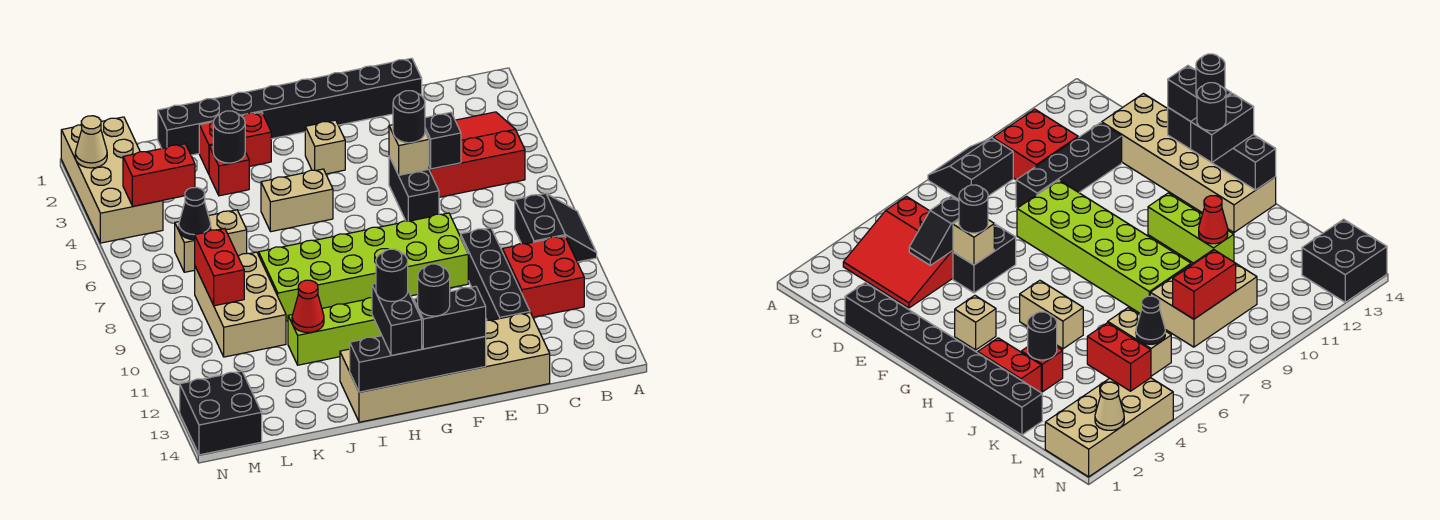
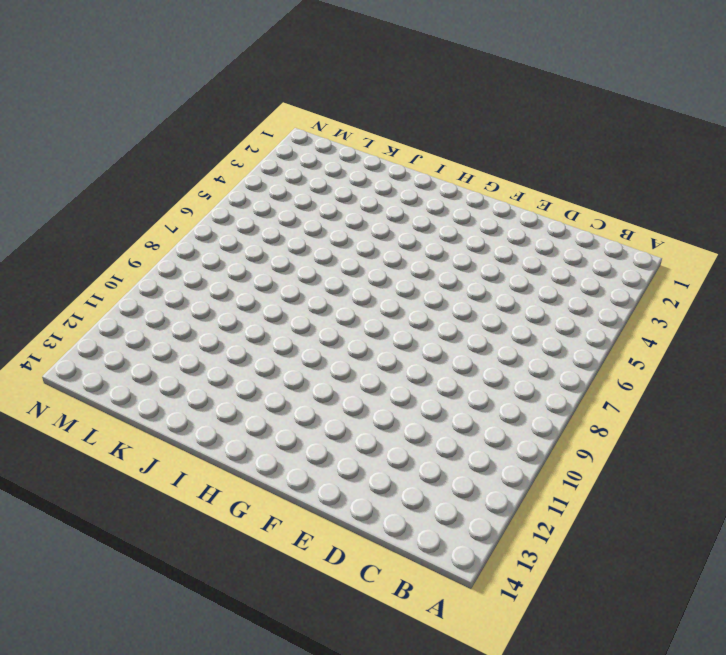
none -> black 2x2 slope [515,193,597,262]
none -> red 3x3 slope [429,112,525,197]
none -> red 2x2 brick [502,236,584,317]
none -> black 1x8 brick [158,58,422,155]

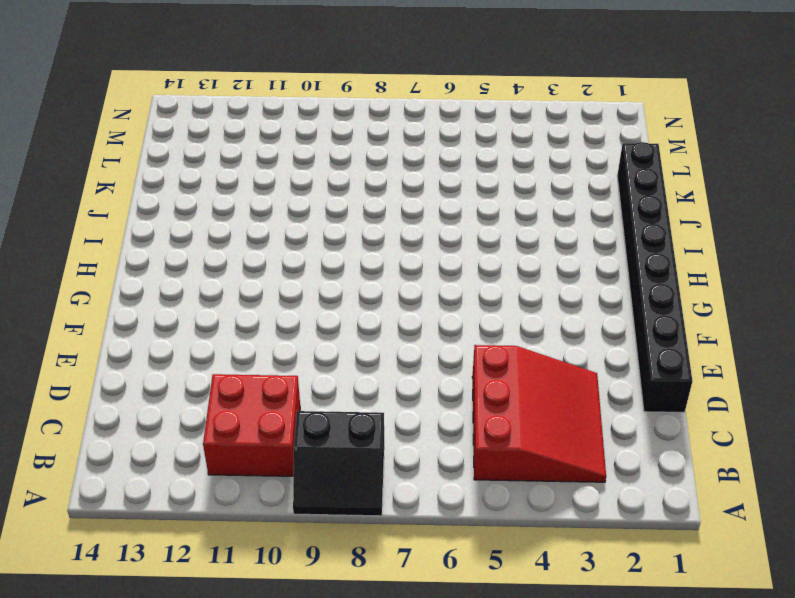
none -> black 1x4 brick [461,228,530,320]
none -> tan 2x6 brick [340,313,550,422]
none -> black 1x2 brick [389,156,439,221]
none -> lime 2x6 brick [259,213,468,321]

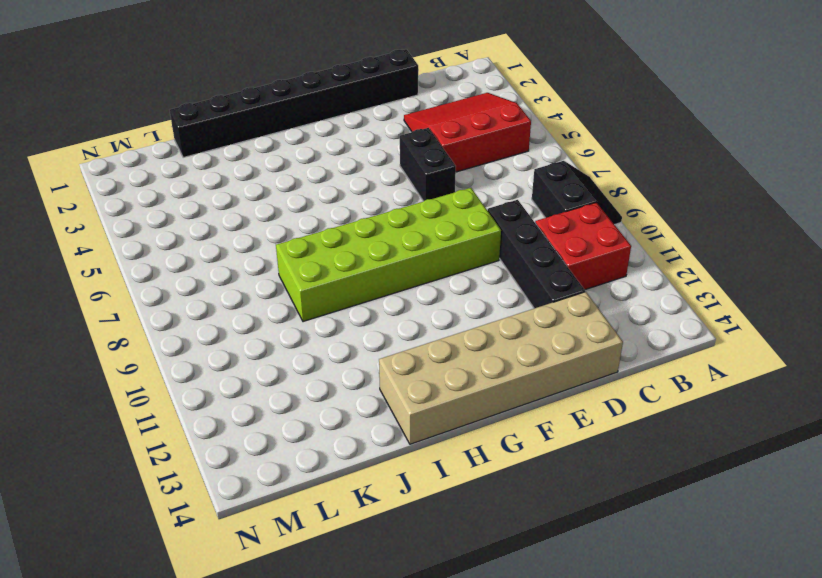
none -> tan 1x1 brick [305,120,345,174]
none -> tan 1x2 brick [261,169,333,232]
none -> lime 1x3 brick [288,298,382,365]
none -> red 1x2 brick [199,112,271,174]

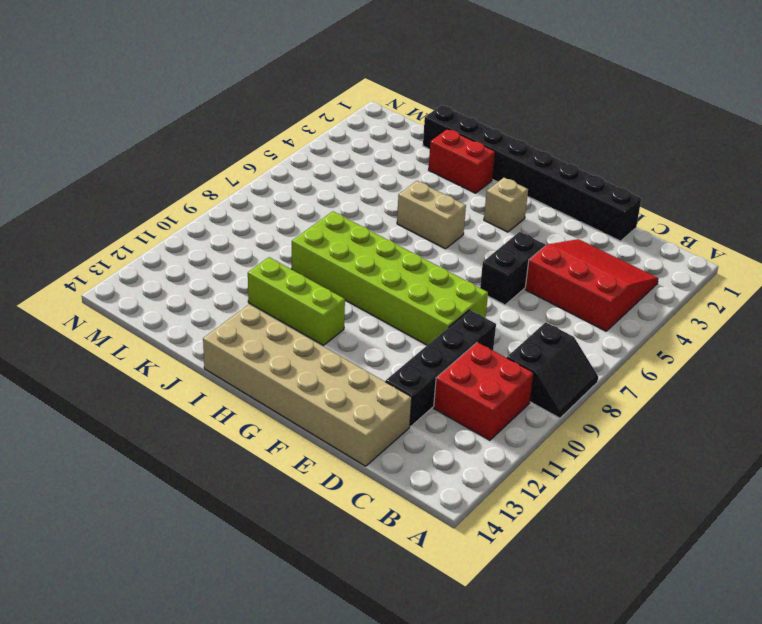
none -> red 1x1 brick [209,145,249,196]
none -> tan 1x2 brick [175,210,247,272]
none -> tan 2x3 brick [195,252,286,357]
none -> tan 2x4 brick [61,117,163,243]

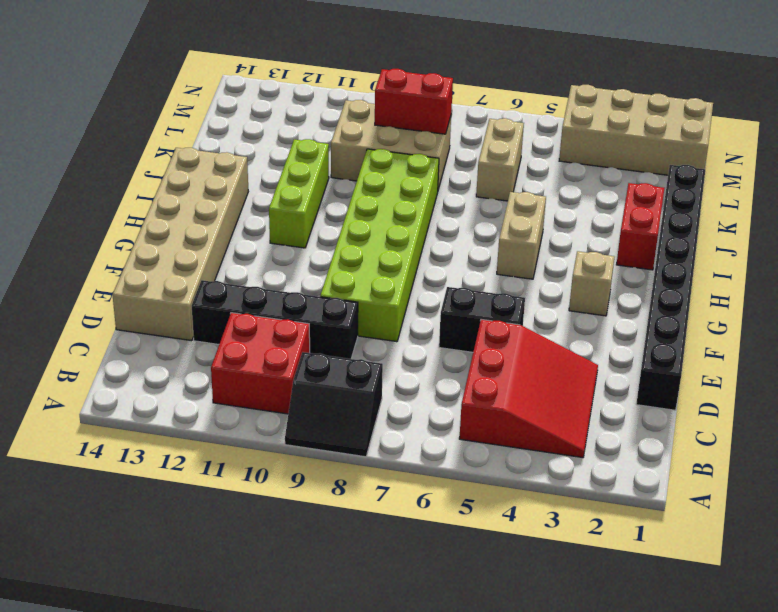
none -> red 1x1 brick [209,145,249,196]
none -> black 2x2 brick [180,371,262,455]
none -> black 1x2 slope [425,112,461,169]
none -> tan 1x1 brick [389,125,429,175]

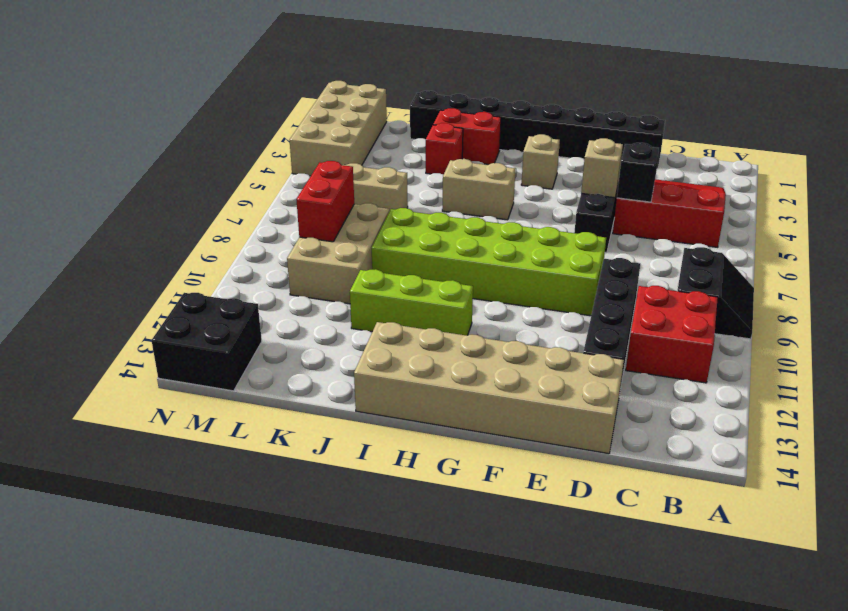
none -> black 1x4 brick [350,336,486,392]
none -> black 1x1 round brick [213,111,245,163]
none -> red 1x1 cone [292,280,324,333]
none -> red 1x2 brick [123,144,195,206]

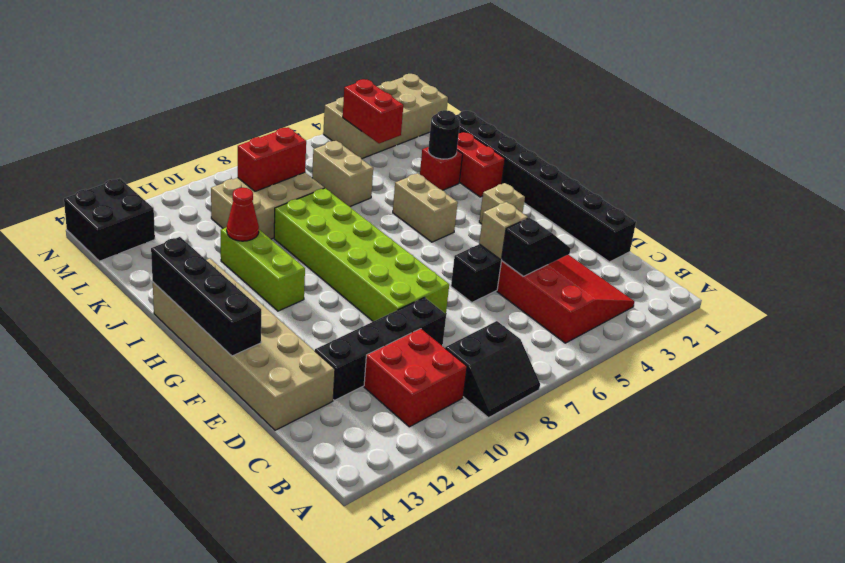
none -> black 1x1 cone [179,187,211,240]
none -> tan 1x1 cone [75,116,107,168]
none -> black 1x1 round brick [393,91,425,143]
none -> black 1x2 brick [414,286,486,349]

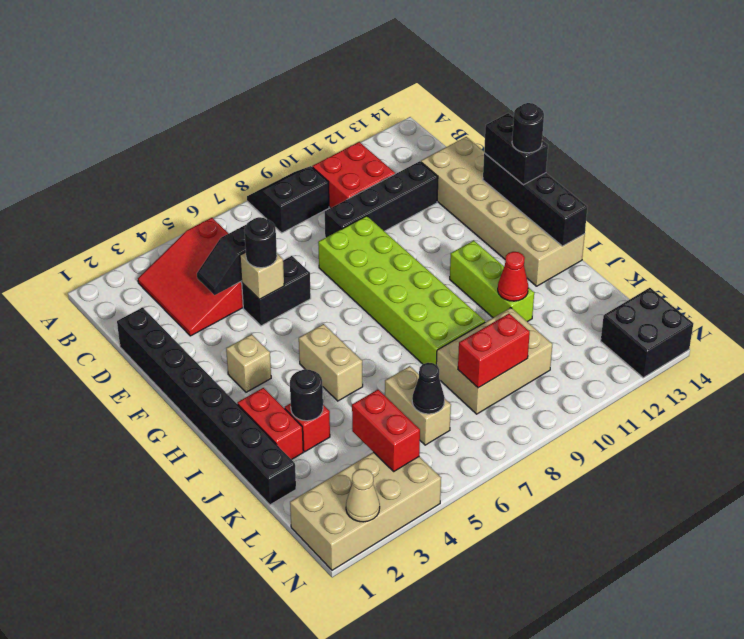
none -> black 1x2 brick [372,284,422,356]
none -> black 1x1 round brick [376,249,408,302]

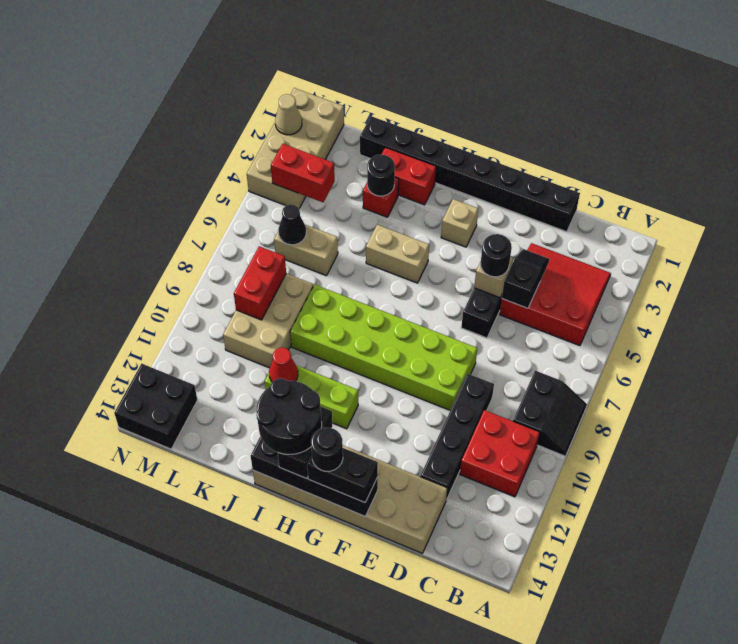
black 2x2 round brick [256,378,322,454] -> black 1x1 round brick [376,249,408,302]

